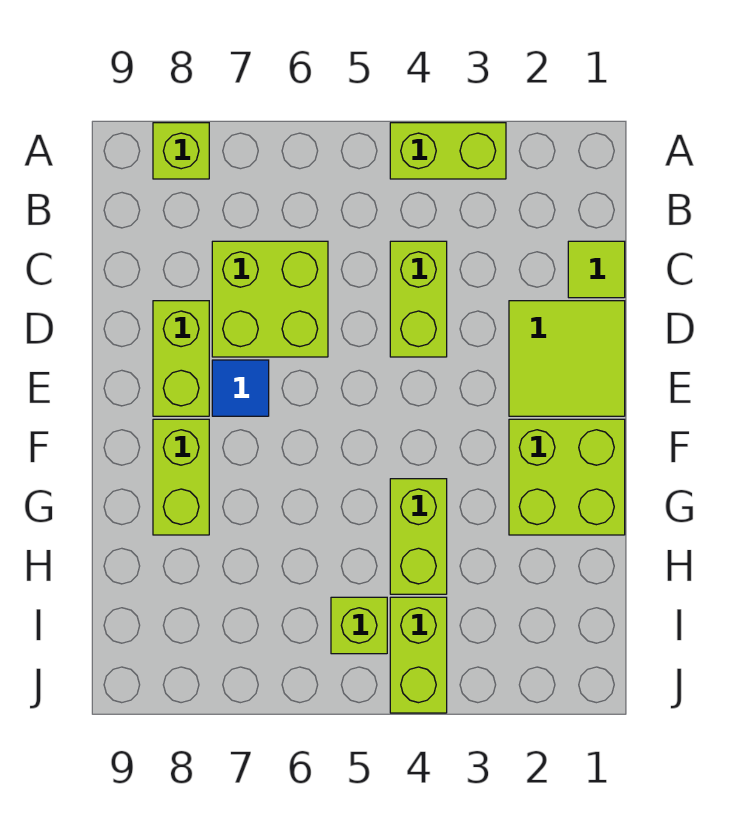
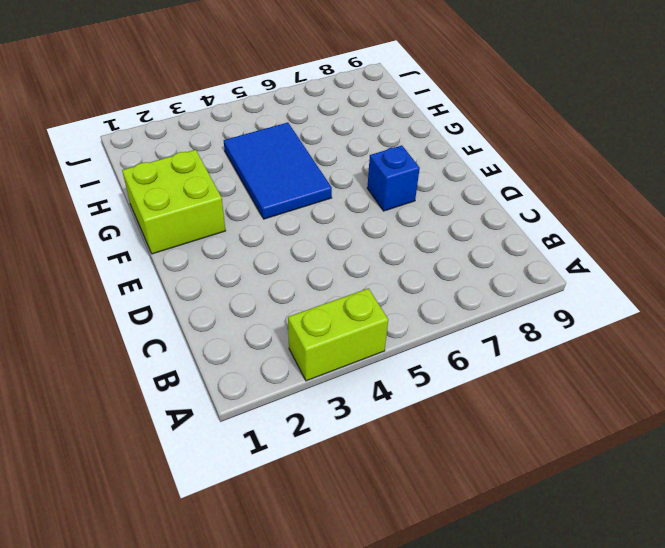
blue 1x1 brick [367,146,420,211] -> blue 1x1 tile [212,360,269,416]
blue 2x3 tile [224,123,332,219] -> lime 1x2 brick [390,479,447,594]
none -> lime 1x1 brick [153,123,209,179]
none -> lime 1x1 tile [568,241,625,298]
none -> lime 1x2 brick [390,241,447,357]

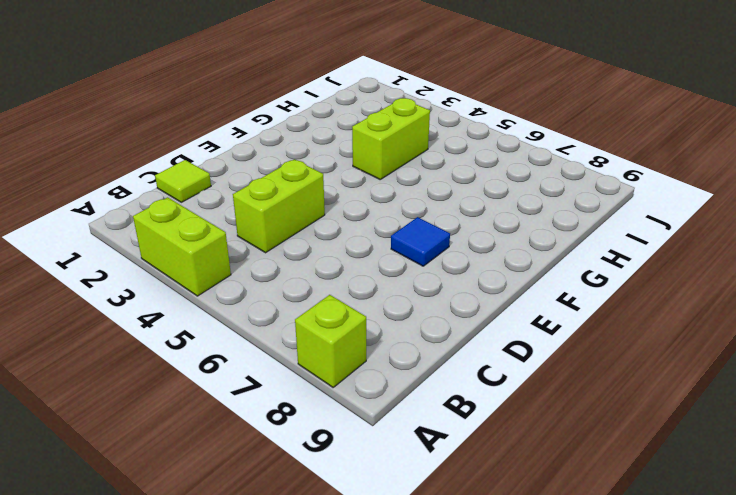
none -> lime 2x2 brick [212,241,328,357]
none -> lime 2x2 tile [509,301,625,416]
none -> lime 1x2 brick [153,301,209,416]

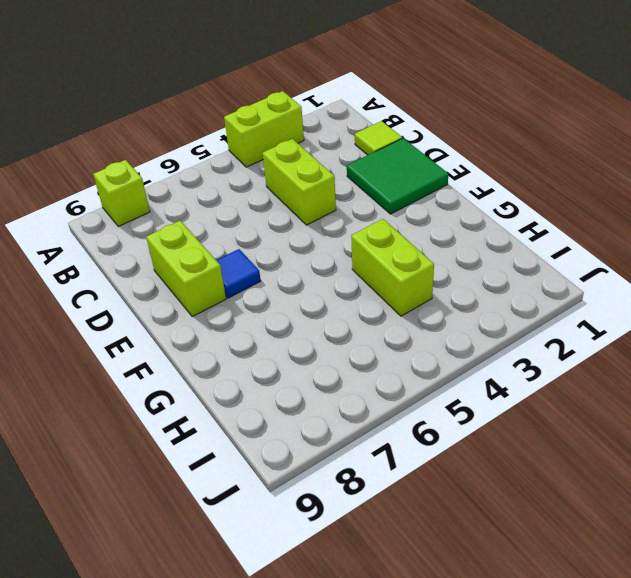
green 2x2 tile [347,138,448,214] -> lime 2x2 tile [509,301,625,416]
none -> lime 2x2 brick [212,241,328,357]
none -> lime 2x2 brick [509,419,625,535]
none -> lime 1x2 brick [153,419,209,535]

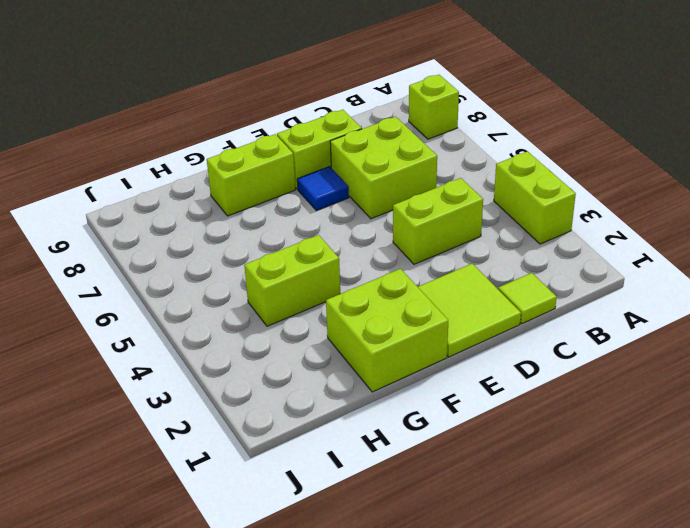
none -> lime 1x2 brick [390,597,447,713]
none -> lime 1x1 brick [331,597,387,654]

